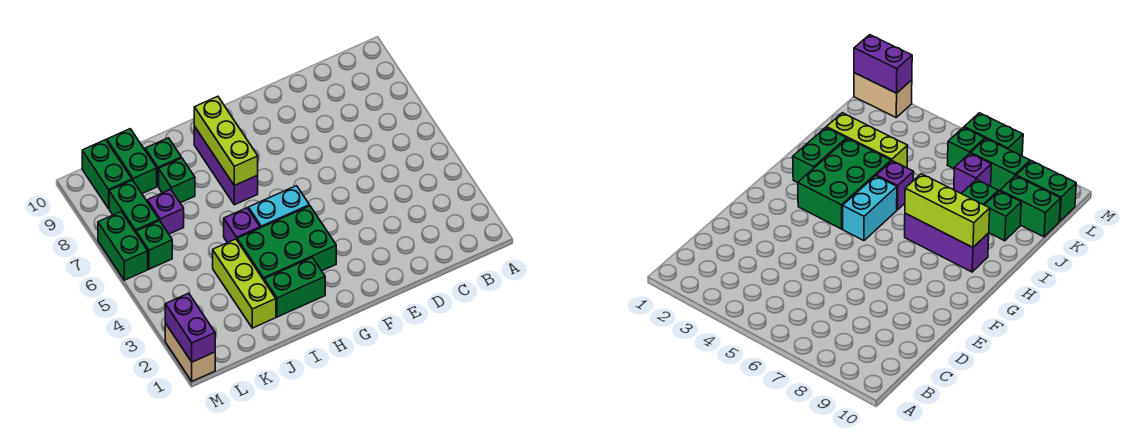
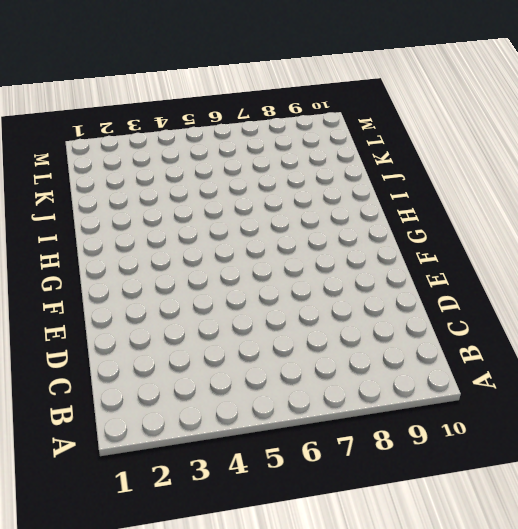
none -> green 2x3 brick [237,206,336,280]
none -> cyan 1x2 brick [248,186,309,228]
none -> green 1x2 brick [264,258,325,317]

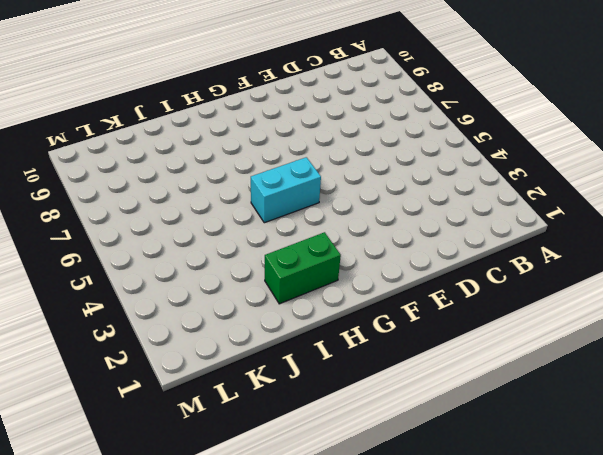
none -> green 2x3 brick [237,206,336,280]
none -> purple 1x3 brick [194,126,258,205]
none -> purple 1x1 brick [224,208,260,243]

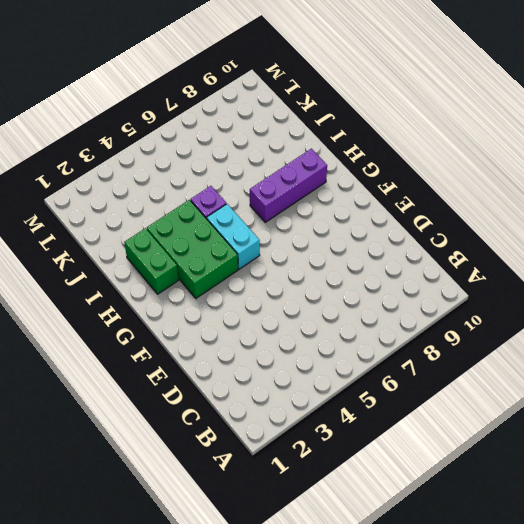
none -> lime 1x3 brick [213,239,276,328]
none -> green 1x1 brick [159,158,195,203]
none -> green 1x1 brick [145,138,181,186]

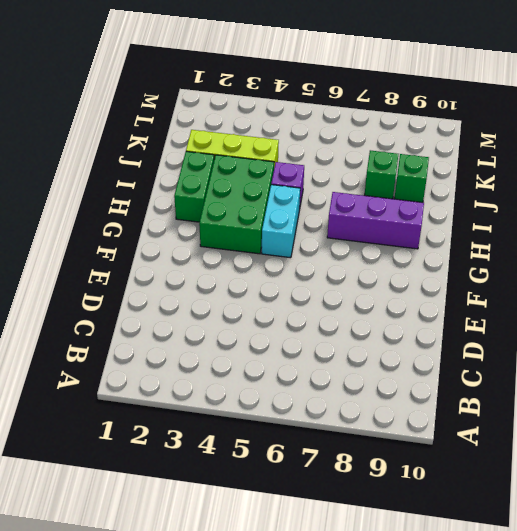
none -> purple 1x1 brick [147,189,184,234]
none -> green 1x2 brick [107,129,157,194]
none -> green 1x1 brick [136,221,172,269]

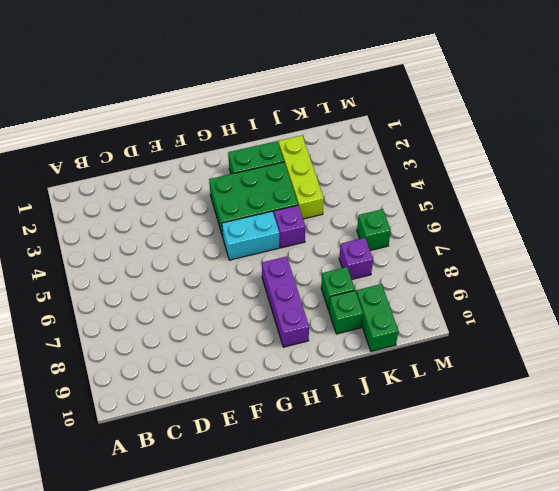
none -> green 1x2 brick [109,180,159,232]
none -> green 1x2 brick [82,140,132,208]
none -> tan 1x2 brick [165,323,215,381]

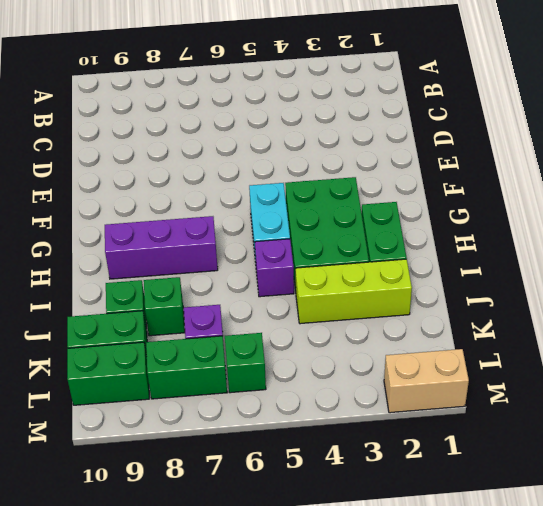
none -> green 1x2 brick [98,212,148,280]
none -> lime 1x3 brick [194,96,258,186]
none -> purple 1x2 brick [165,293,215,362]

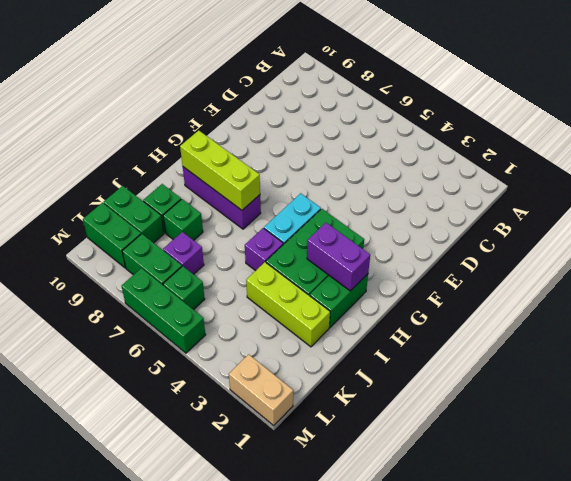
purple 1x2 brick [307,223,370,291] -> purple 1x2 brick moved to [165,293,215,362]
green 1x3 brick [122,268,205,353] -> green 1x2 brick [98,212,148,280]

